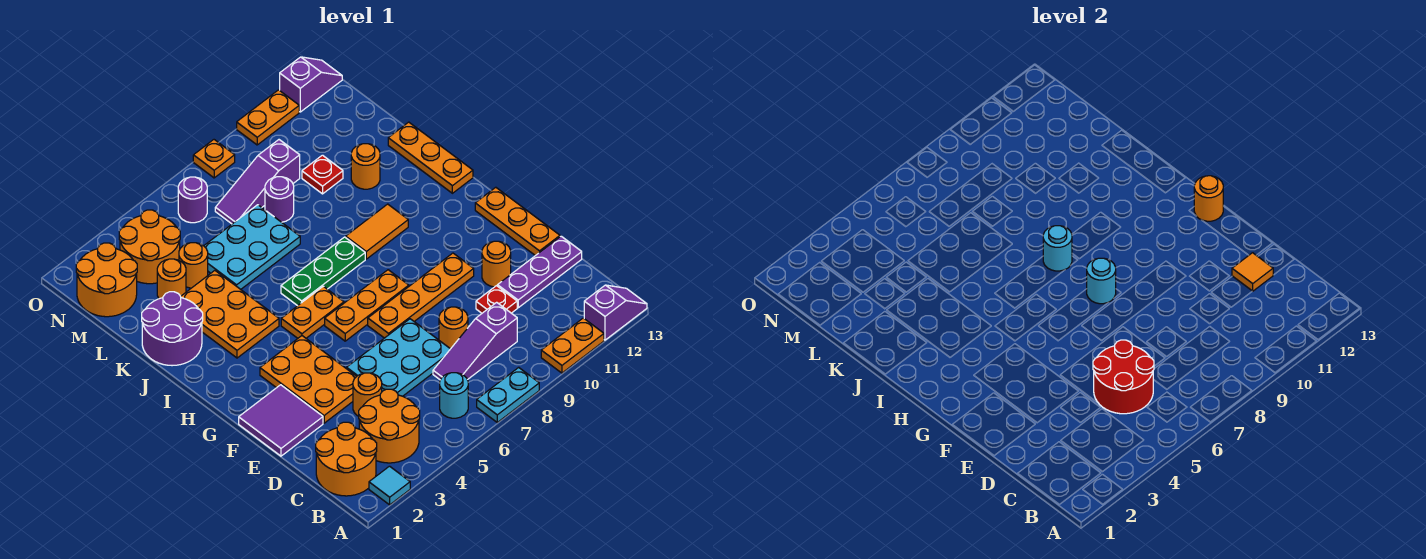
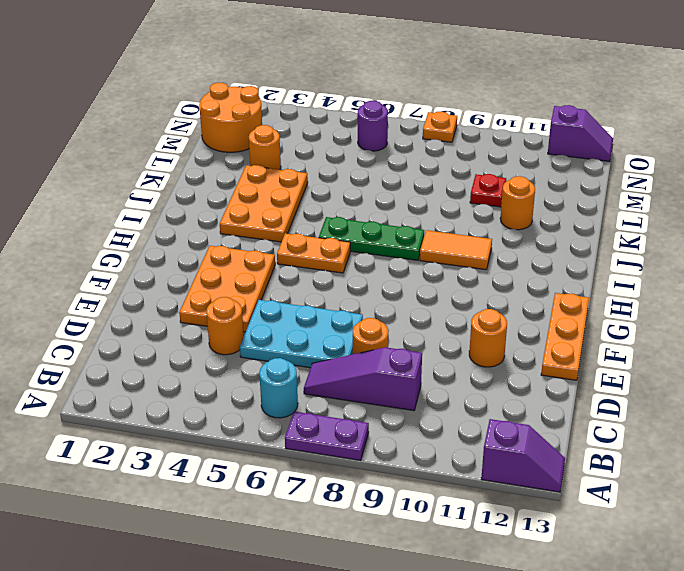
purple 1x2 plate [285,412,369,460] -> cyan 1x2 plate [477,367,539,422]
none -> cyan 1x1 tile [369,466,410,505]
none -> orange 1x2 plate [541,318,604,373]
none -> orange 2x2 round brick [316,422,377,496]
none -> orange 2x2 round brick [359,389,420,463]

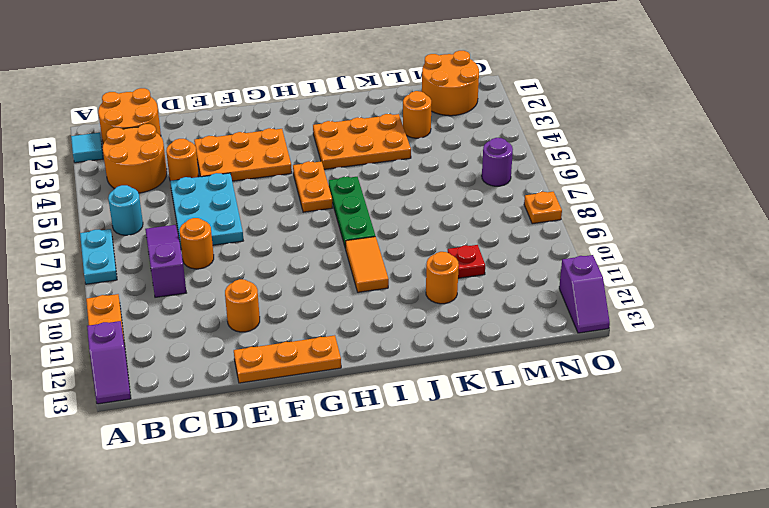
none -> red 1x1 plate [476,286,517,313]
none -> purple 1x3 plate [497,236,582,308]
none -> purple 2x2 tile [239,385,323,456]
none -> orange 1x4 plate [368,253,474,338]

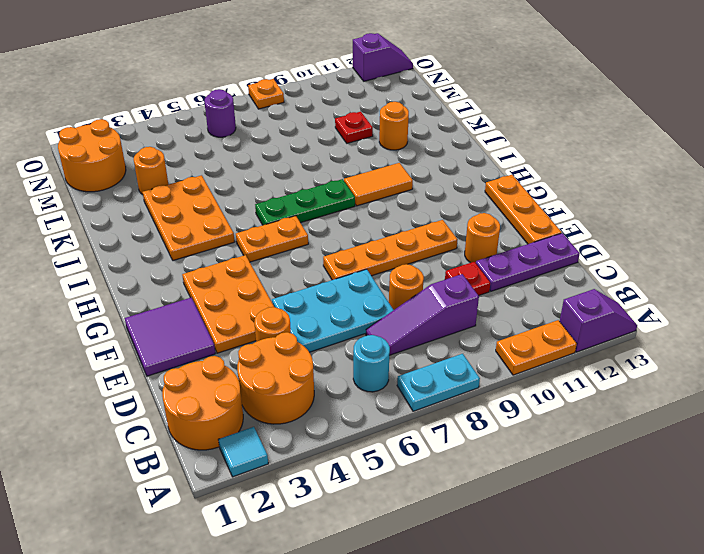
none -> orange 1x3 plate [325,270,409,341]
none -> orange 1x3 plate [388,122,473,193]
none -> purple 2x2 round brick [142,292,203,366]
none -> cyan 2x3 plate [204,205,300,289]

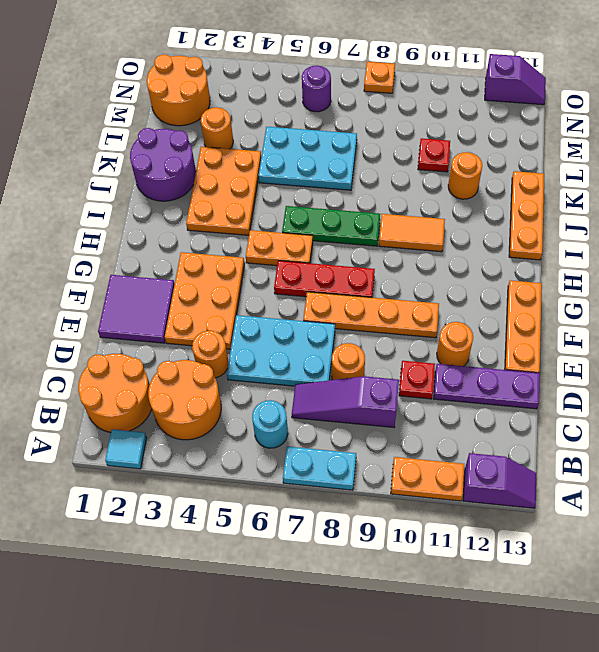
red 1x3 plate [274,261,375,297] -> orange 1x3 plate [325,270,409,341]
none -> orange 1x1 round brick [179,243,208,288]
none -> purple 1x1 round brick [265,177,294,222]
none -> orange 2x2 round brick [119,210,180,284]
none -> purple 1x3 slope [215,140,300,224]

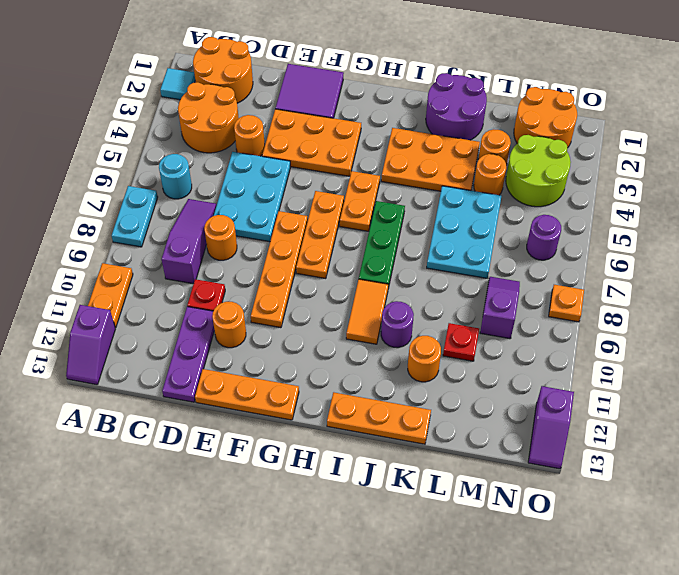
purple 1x1 round brick [381,301,414,348] -> purple 1x1 round brick moved to [265,177,294,222]
lime 2x2 round brick [506,135,571,207] -> orange 2x2 round brick [119,210,180,284]
purple 1x2 slope [480,277,520,339] -> purple 1x3 slope [215,140,300,224]
none -> orange 1x2 plate [237,90,299,145]
none -> red 2x2 round brick [1093,340,1154,414]
none -> orange 1x1 tile [1232,253,1273,291]
none -> cyan 1x1 round brick [1087,258,1116,304]

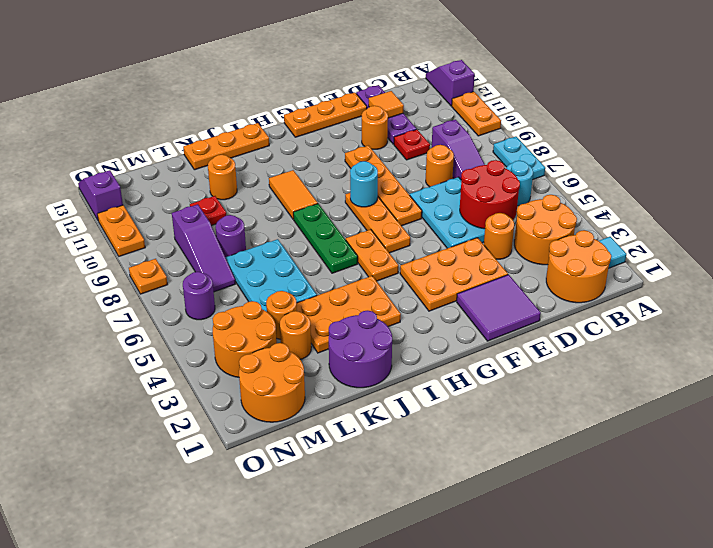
none -> orange 1x1 round brick [1194,176,1223,221]
none -> cyan 1x1 round brick [1043,226,1072,271]

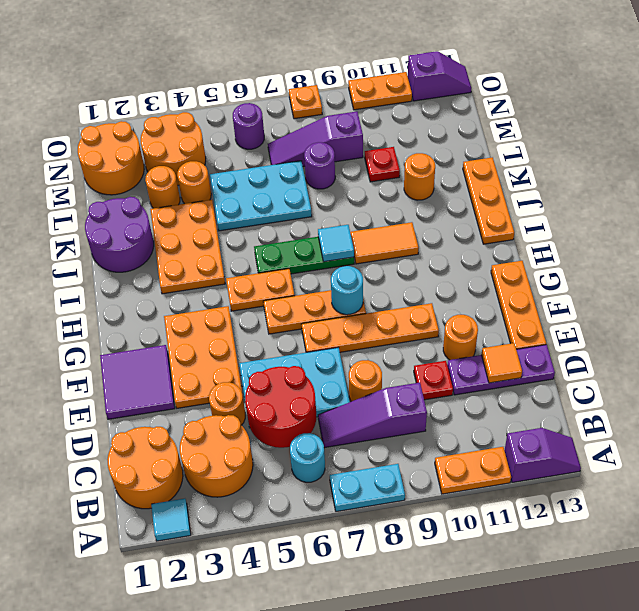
cyan 1x1 tile [318,225,354,262] -> cyan 1x1 round brick [1043,226,1072,271]
none -> orange 1x1 round brick [1194,176,1223,221]

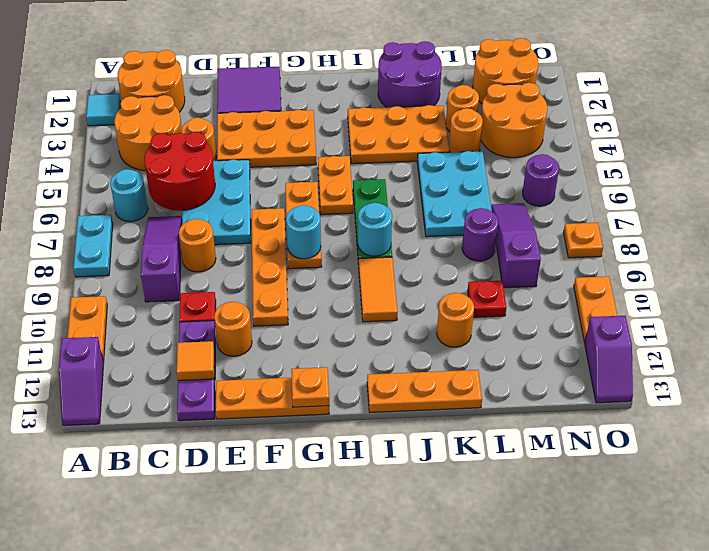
orange 1x1 plate [291,367,329,407] -> orange 1x1 round brick [1194,176,1223,221]

